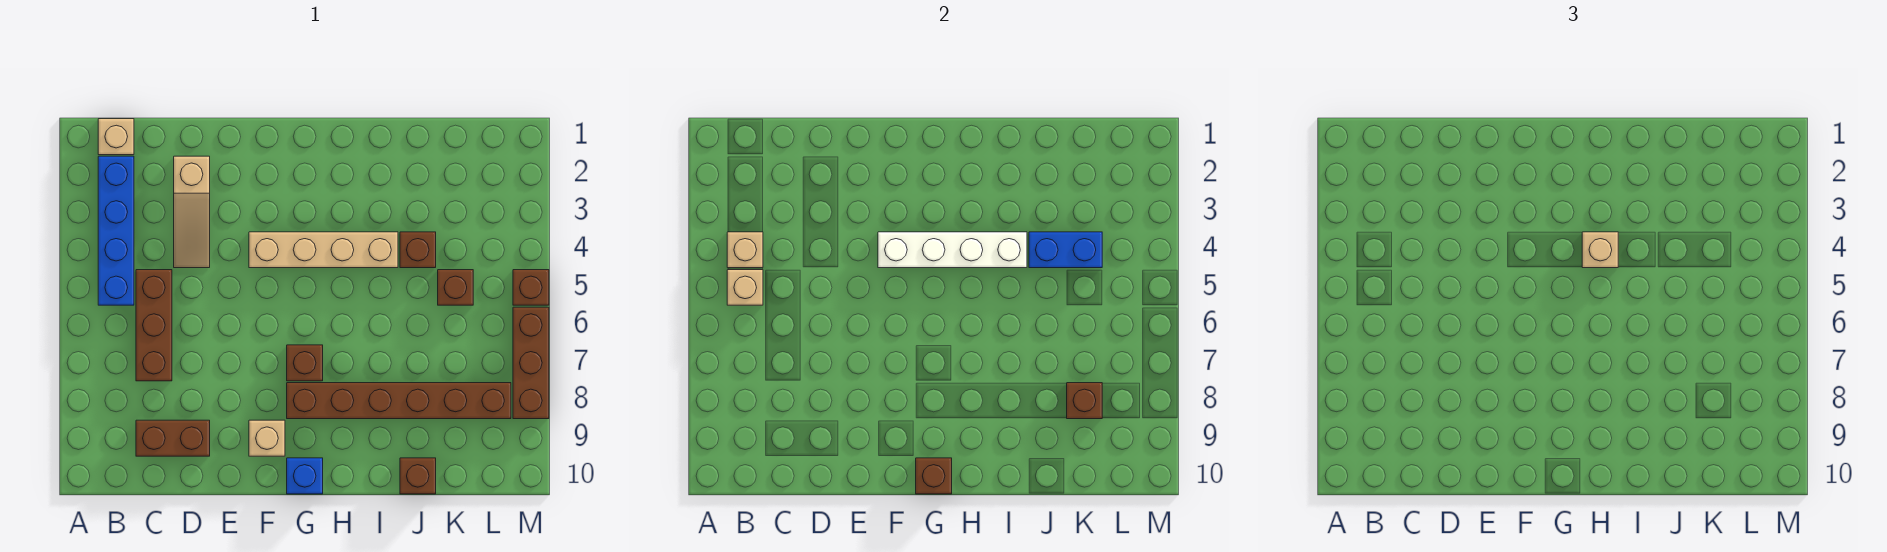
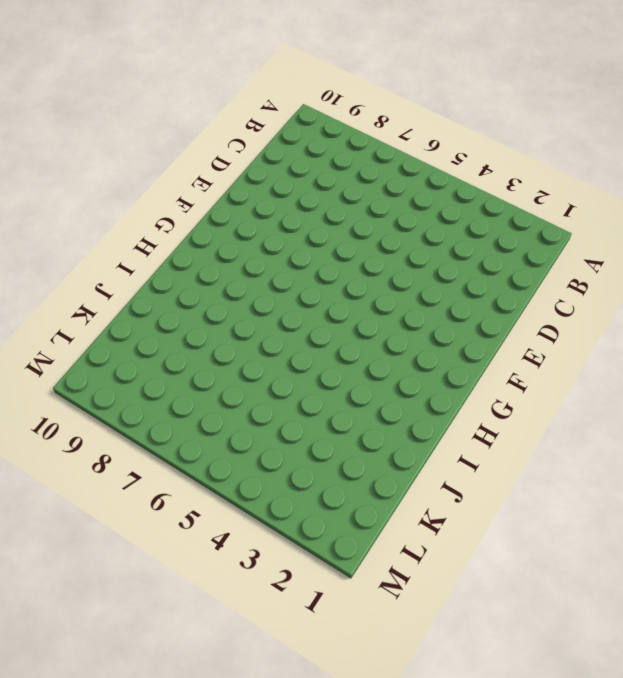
none -> tan 1x1 brick [98,119,134,155]
none -> blue 1x4 brick [98,156,134,305]
none -> brown 1x3 brick [136,270,172,381]

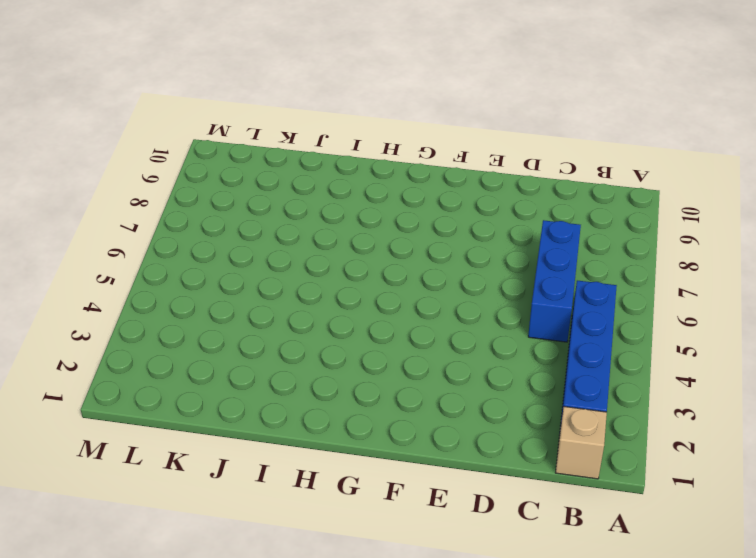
blue 1x3 brick [528,220,581,342] -> brown 1x3 brick [136,270,172,381]
none -> brown 1x2 brick [136,420,210,456]
none -> tan 1x3 slope [174,156,210,268]
none -> tan 1x4 brick [249,232,398,268]

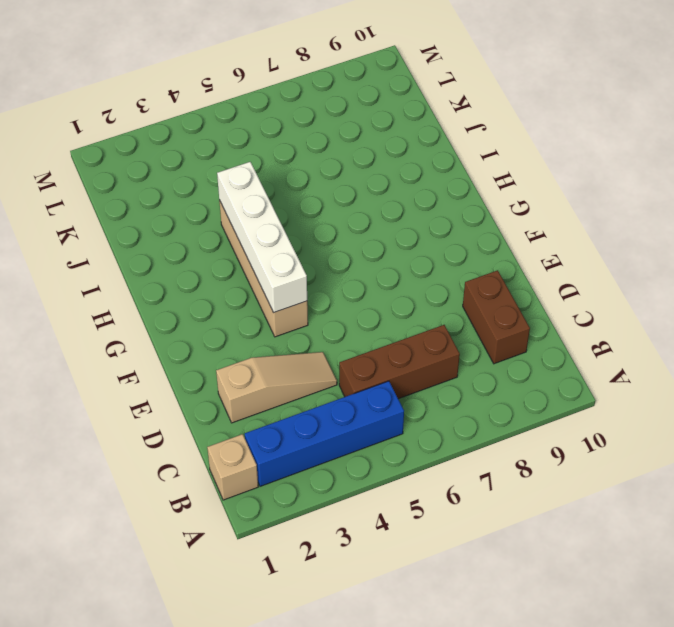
none -> tan 1x1 brick [249,420,285,456]
none -> brown 1x1 brick [287,345,323,381]
none -> brown 1x6 brick [287,383,511,419]

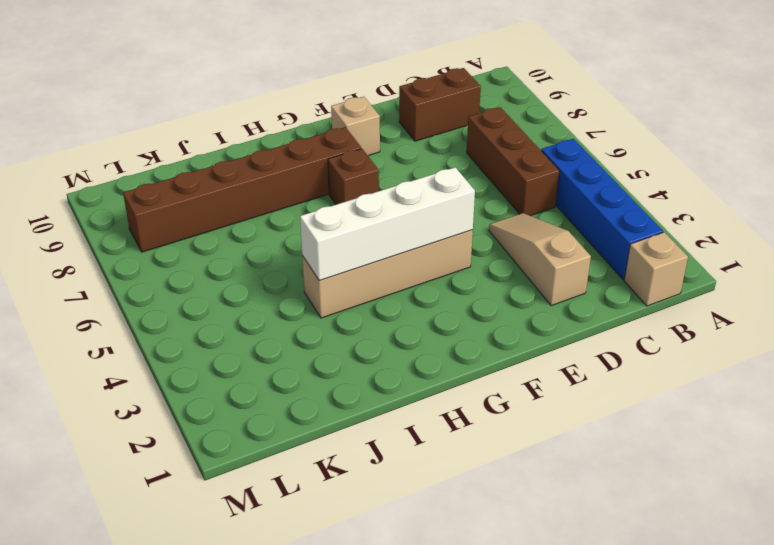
none -> blue 1x1 brick [287,458,323,494]
none -> brown 1x1 brick [400,232,436,268]
none -> brown 1x1 brick [400,458,436,494]

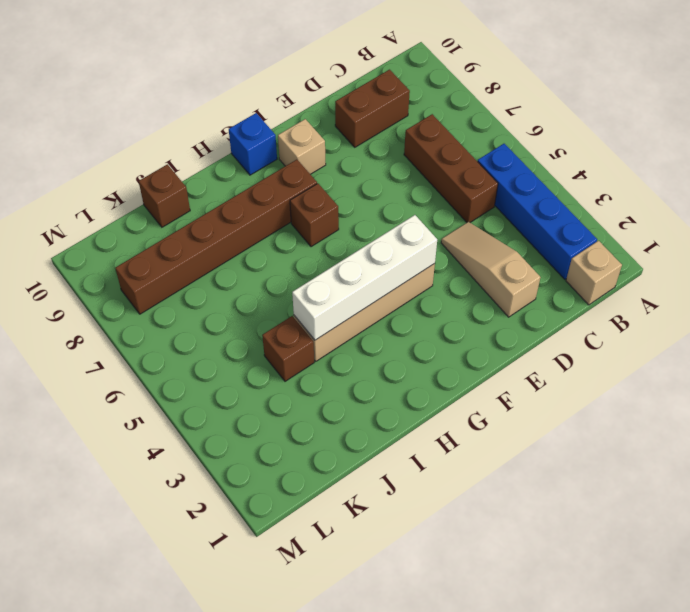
none -> brown 1x1 brick [438,270,473,305]
none -> brown 1x1 brick [513,270,549,305]
none -> brown 1x3 brick [513,307,549,419]

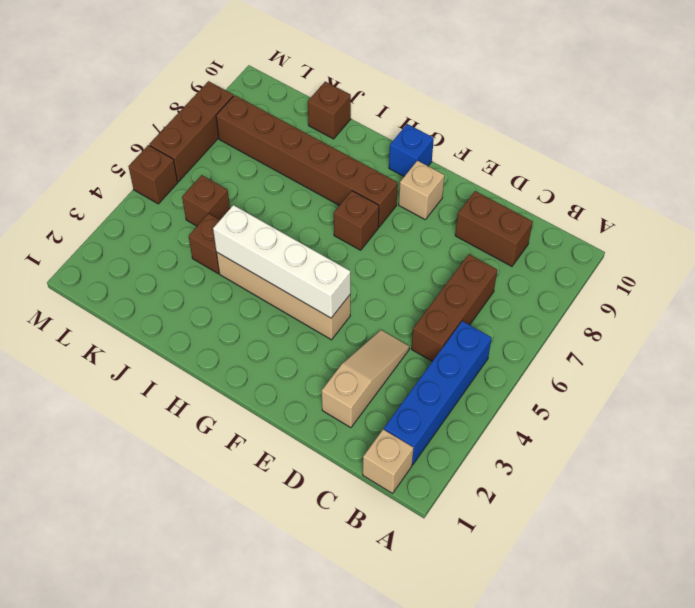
none -> tan 1x1 brick [727,232,763,268]
none -> tan 1x1 brick [727,270,763,305]
none -> brown 1x1 brick [916,458,952,494]

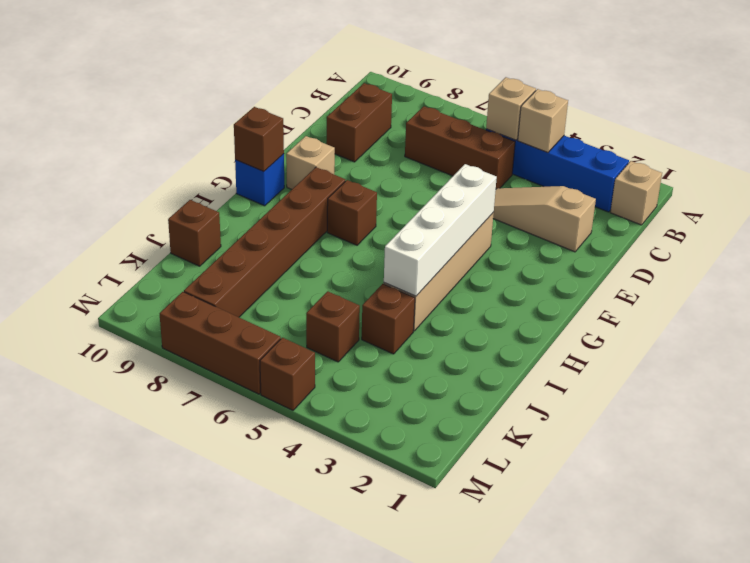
none -> blue 1x2 brick [1029,232,1102,268]
none -> brown 1x1 brick [1067,383,1102,419]
none -> tan 1x1 brick [1582,232,1618,268]

